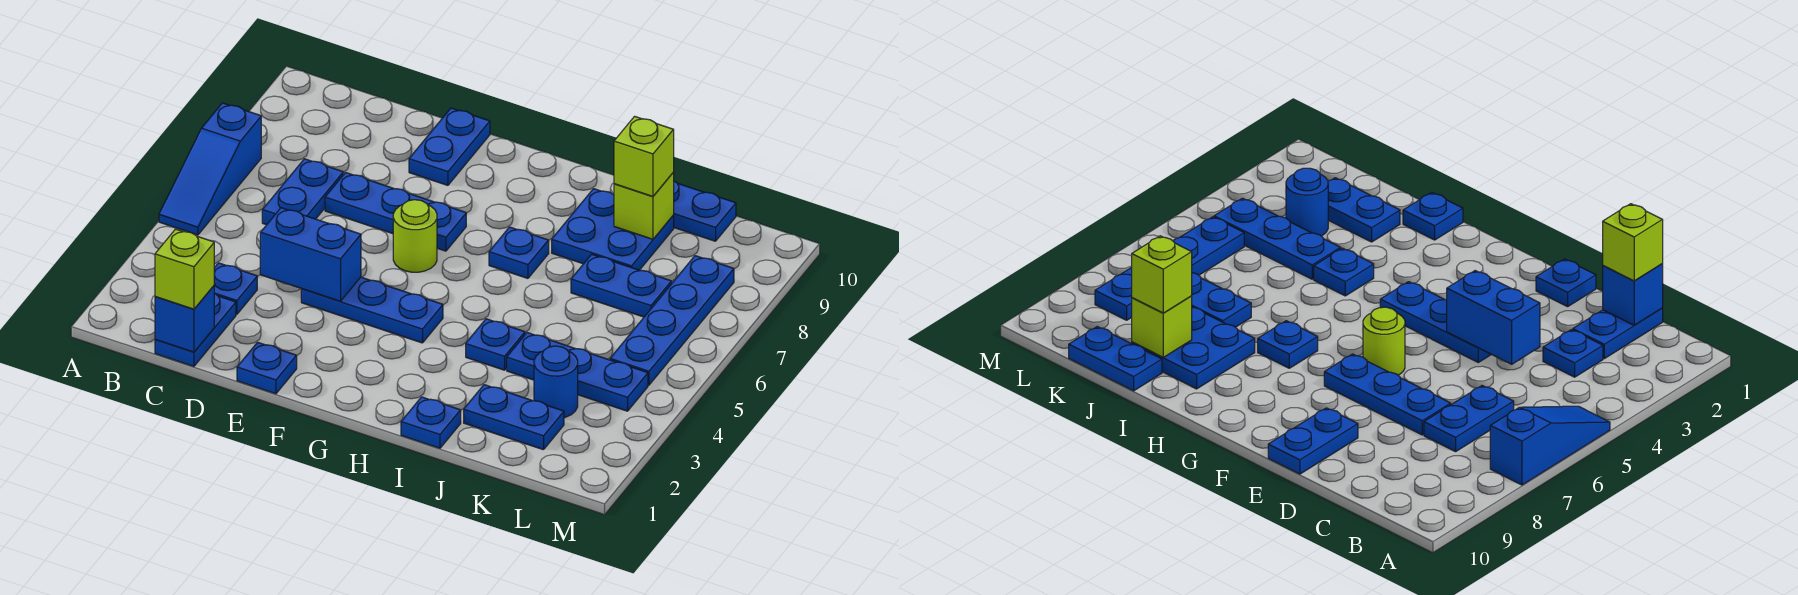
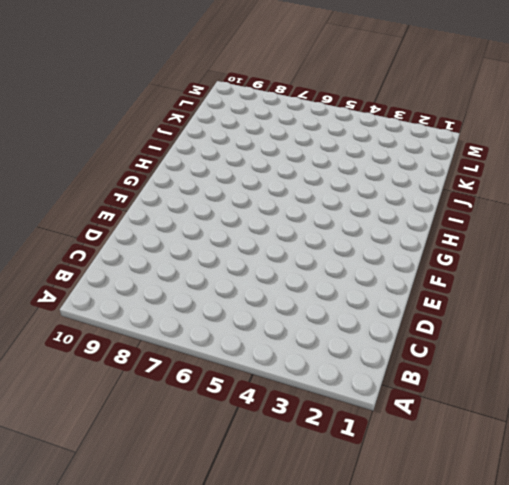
none -> blue 1x3 slope [159,103,261,235]
none -> blue 1x2 plate [155,293,236,366]
none -> blue 1x1 plate [214,263,257,314]

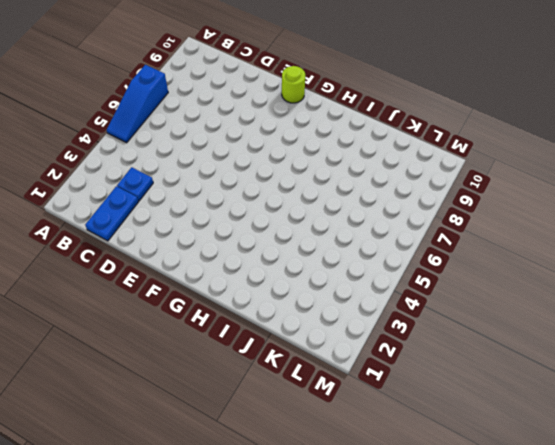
lime 1x1 round brick [282,66,305,103] -> lime 1x1 round brick moved to [393,200,437,272]
none -> blue 1x2 plate [262,159,343,225]
none -> blue 1x3 plate [325,173,466,251]
none -> blue 1x1 plate [237,342,297,394]

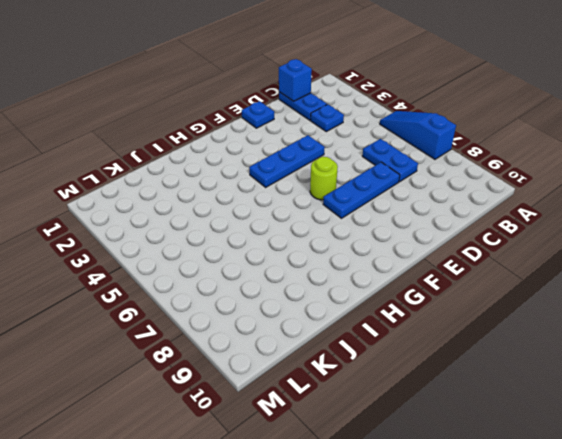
none -> blue 1x2 plate [409,108,490,185]
none -> blue 1x1 plate [489,227,549,278]
none -> blue 1x1 plate [401,397,461,448]

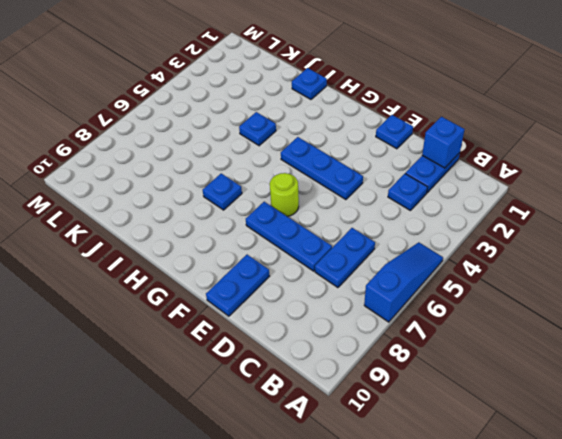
none -> blue 2x2 plate [552,189,674,270]
none -> blue 1x2 plate [464,385,564,450]
none -> blue 1x3 plate [507,333,648,411]

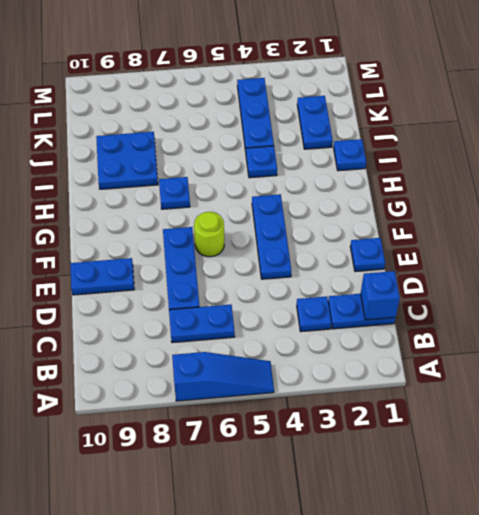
none -> blue 1x2 plate [571,254,672,317]
none -> blue 1x2 plate [674,181,736,241]
none -> blue 1x1 round brick [534,346,578,418]

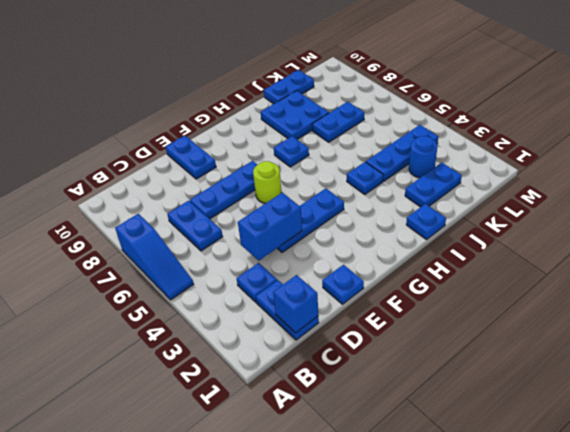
none -> blue 1x4 plate [610,256,734,385]
none -> lime 1x1 brick [614,173,674,239]
none -> lime 1x1 brick [155,229,214,309]

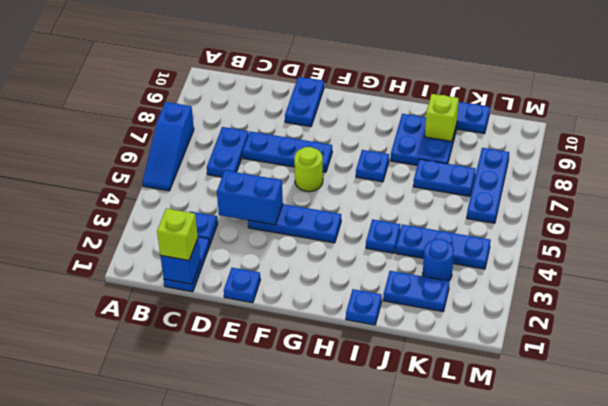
blue 1x3 plate [467,148,509,223] -> blue 1x4 plate [610,256,734,385]
none -> lime 1x1 brick [614,116,674,196]

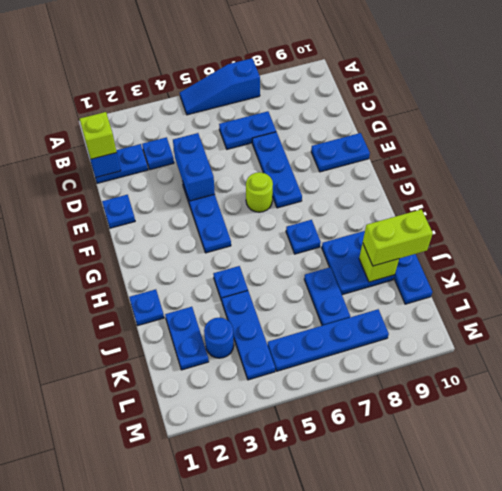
lime 1x2 brick [363,209,433,266] -> lime 1x1 brick [614,116,674,196]

